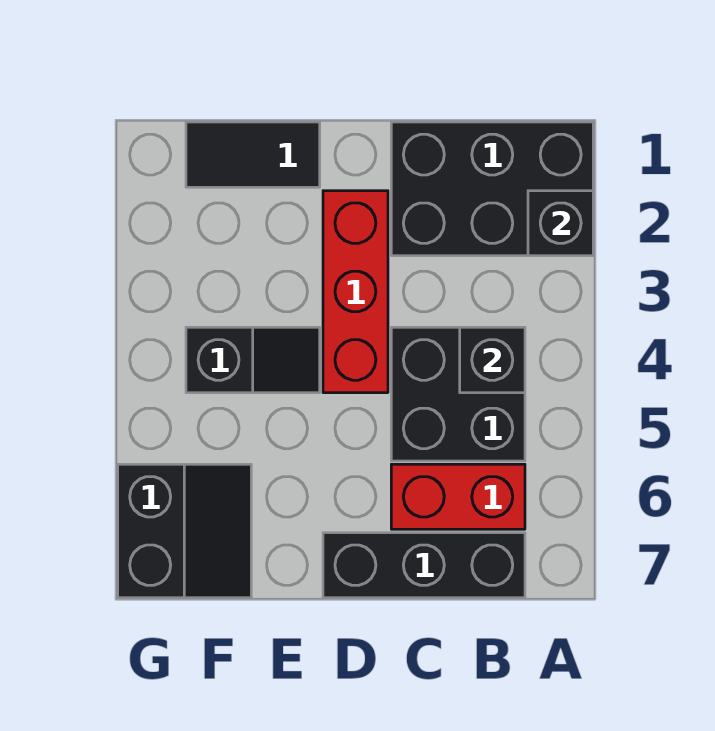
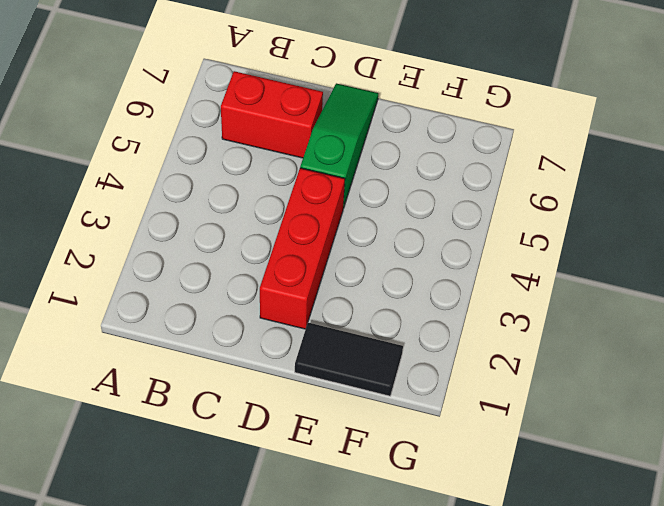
green 1x3 slope [300,83,378,208] -> black 1x3 brick [323,533,525,598]
none -> black 2x3 brick [391,122,593,256]
none -> black 2x2 brick [391,327,525,461]

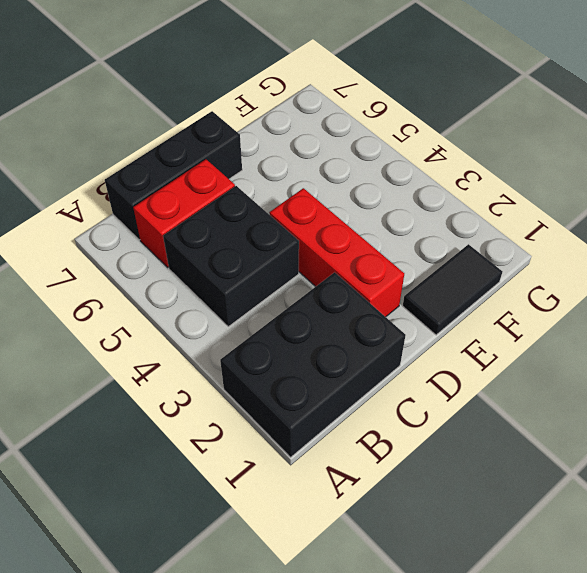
none -> black 1x2 slope [186,327,320,393]
none -> black 2x2 slope [118,464,251,598]

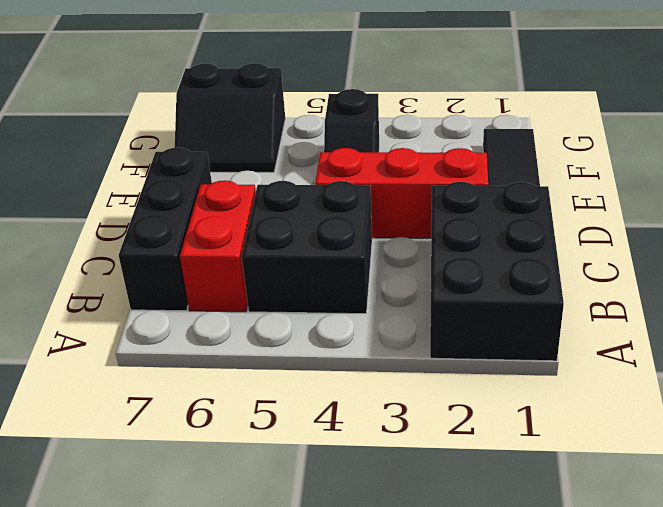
none -> black 1x1 brick [528,191,593,256]
none -> black 1x1 brick [460,327,525,393]

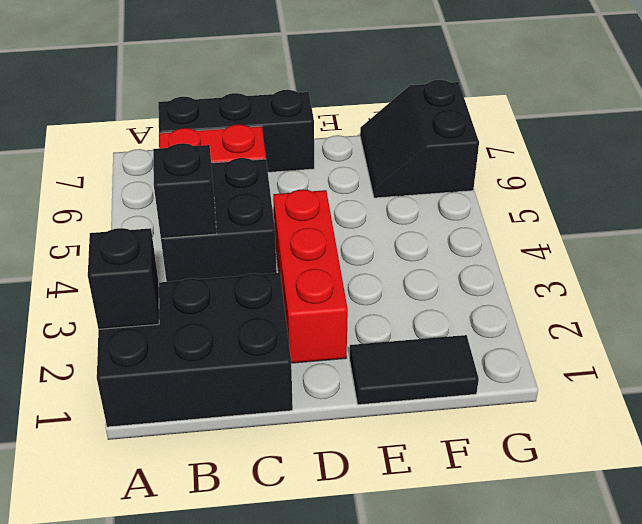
none -> black 1x2 slope [186,327,320,393]

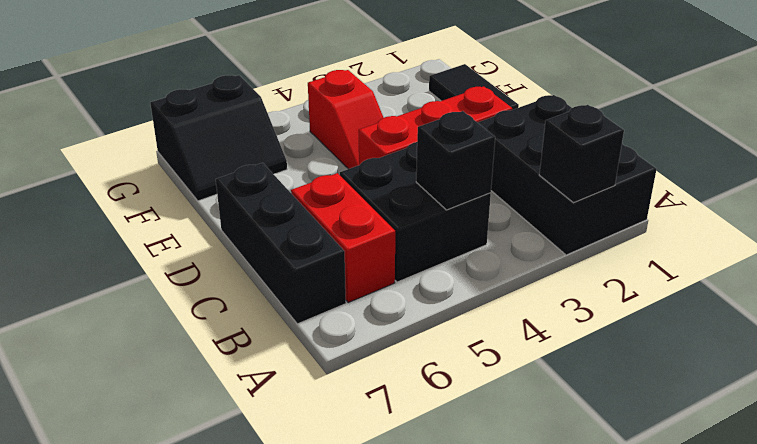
red 1x2 slope [308,70,384,169] -> black 1x2 slope [186,327,320,393]

